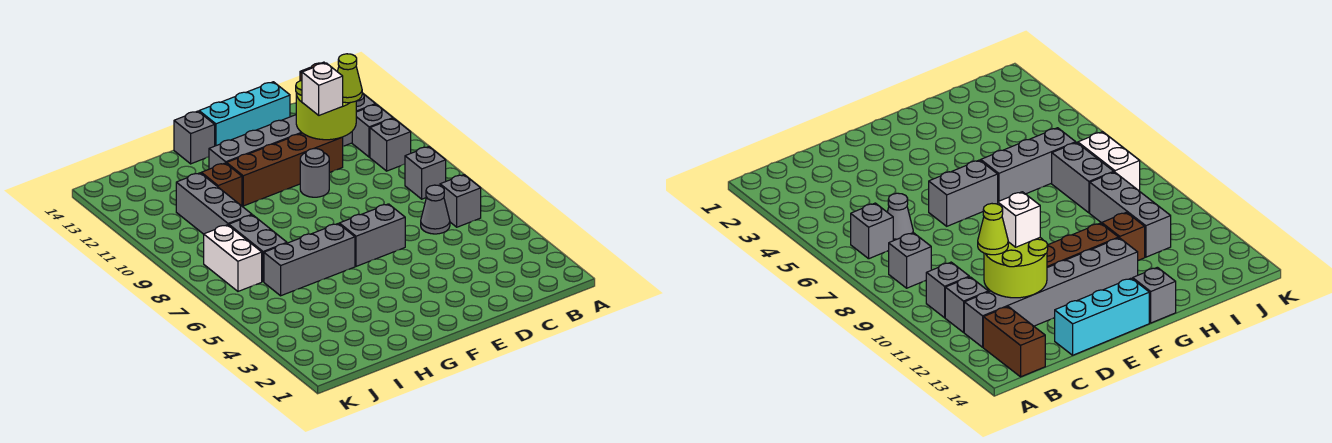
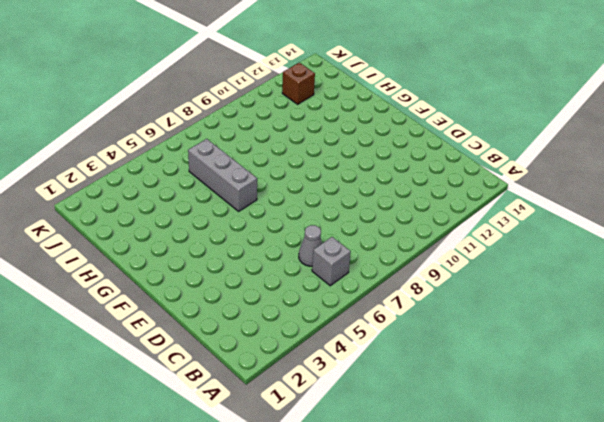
brown 1x1 brick [282,62,315,104] -> brown 1x1 brick moved to [201,163,242,206]
none -> grey 1x1 brick [405,147,446,199]
none -> grey 1x1 brick [370,118,411,171]
none -> grey 1x1 brick [352,104,393,157]

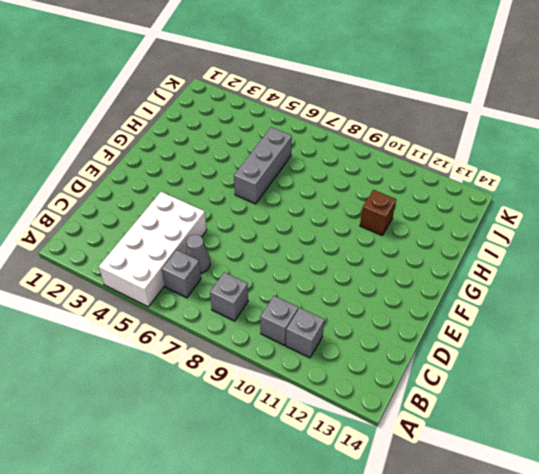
white 2x4 brick [99,192,207,307] -> none
none -> grey 1x6 brick [209,93,376,169]
none -> brown 1x2 brick [983,307,1045,377]
none -> brown 1x4 brick [227,133,343,206]

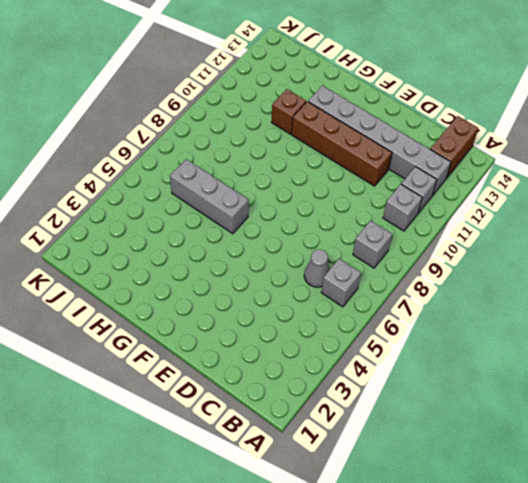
none -> cyan 1x3 brick [199,82,290,146]
none -> grey 1x2 brick [339,204,405,266]
none -> grey 1x1 round brick [300,149,329,197]

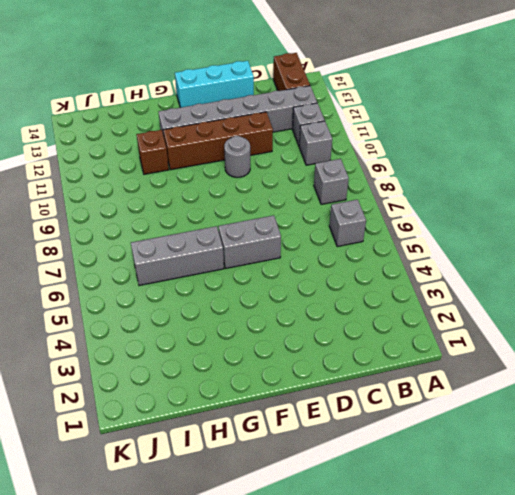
none -> grey 1x1 cone [421,185,450,234]
none -> grey 1x1 brick [174,111,215,164]
none -> grey 1x2 brick [229,215,287,282]

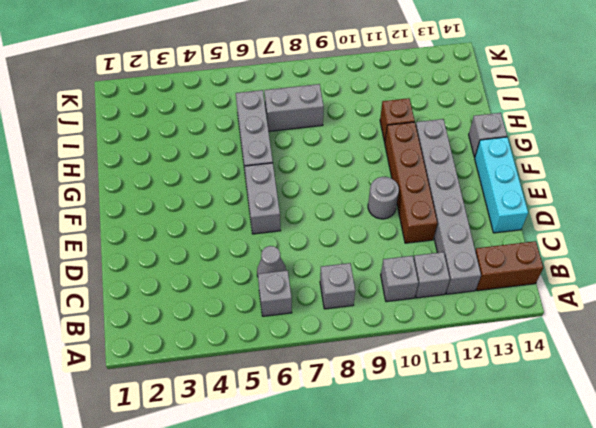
none -> grey 1x3 brick [176,173,252,234]
none -> white 1x2 brick [204,225,262,291]
none -> lime 2x2 round brick [296,81,356,140]

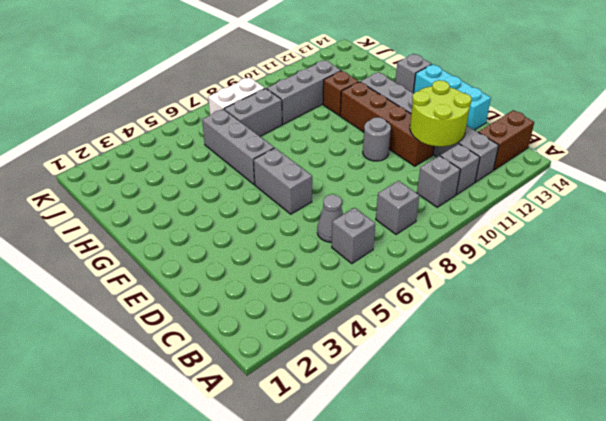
none -> lime 1x1 cone [337,54,362,103]
none -> white 1x1 brick [302,63,343,115]

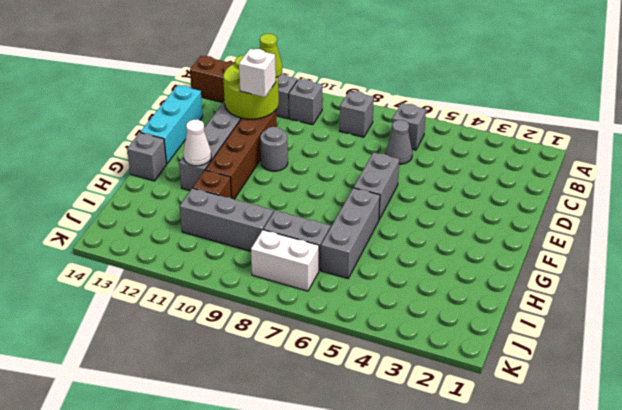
white 1x1 cone [183,120,211,166] -> none

